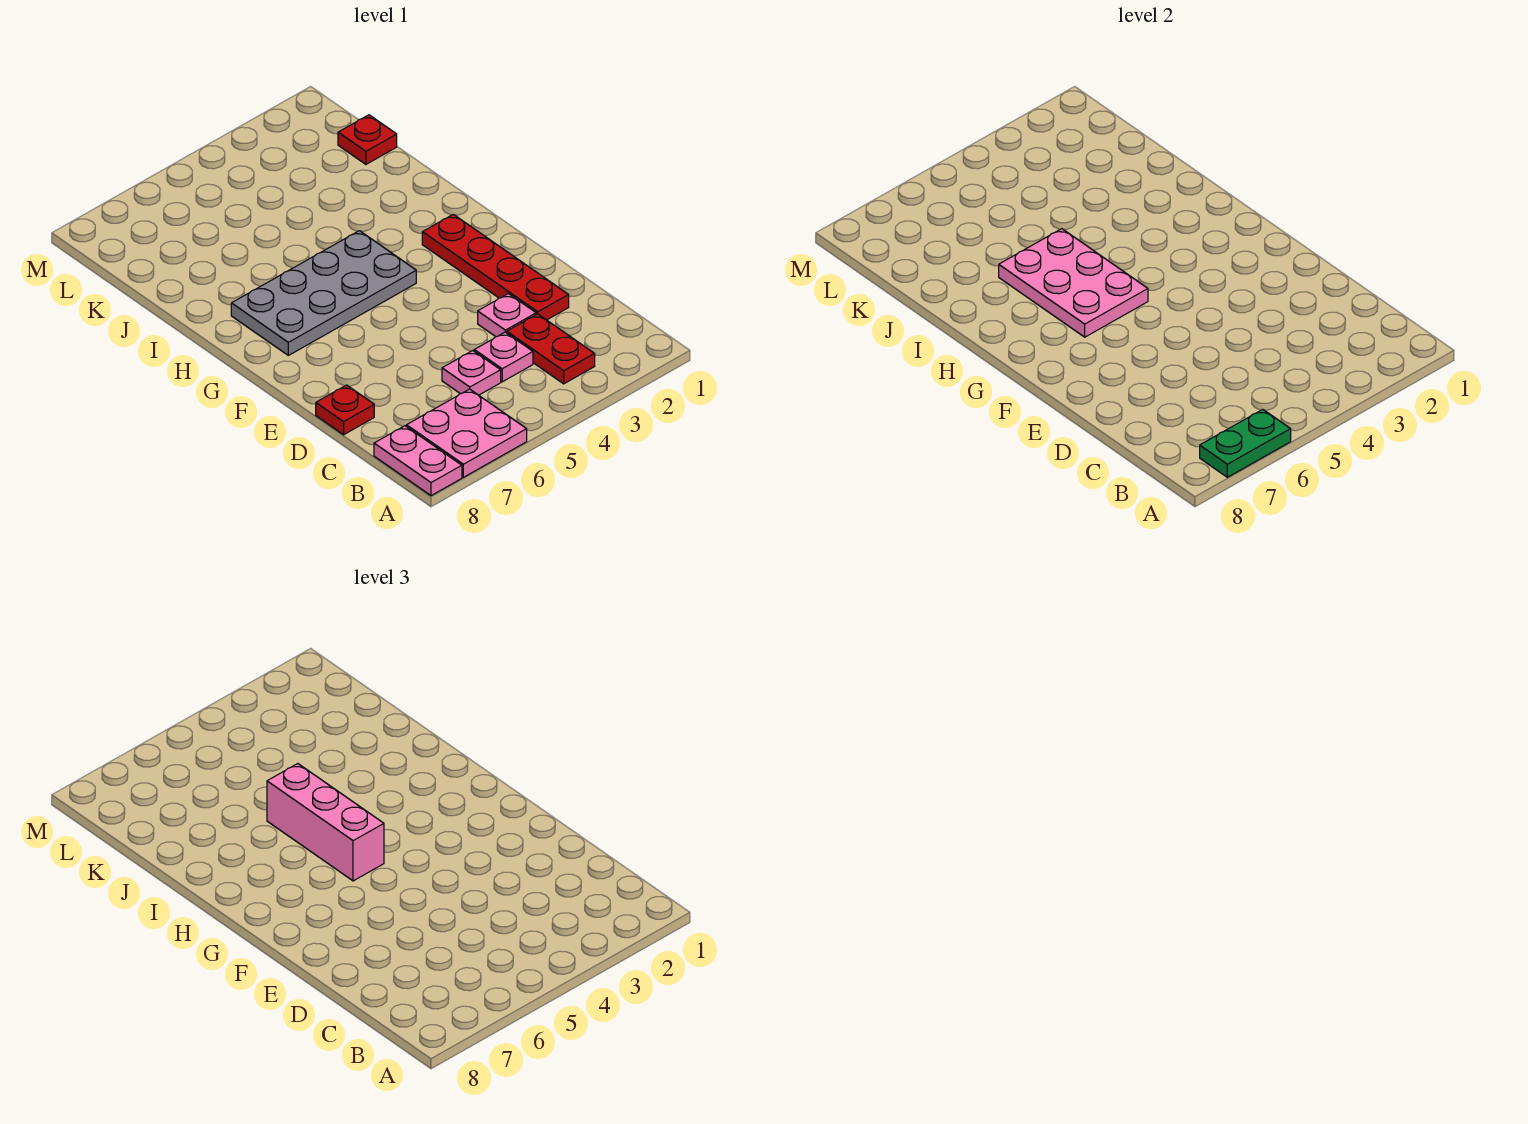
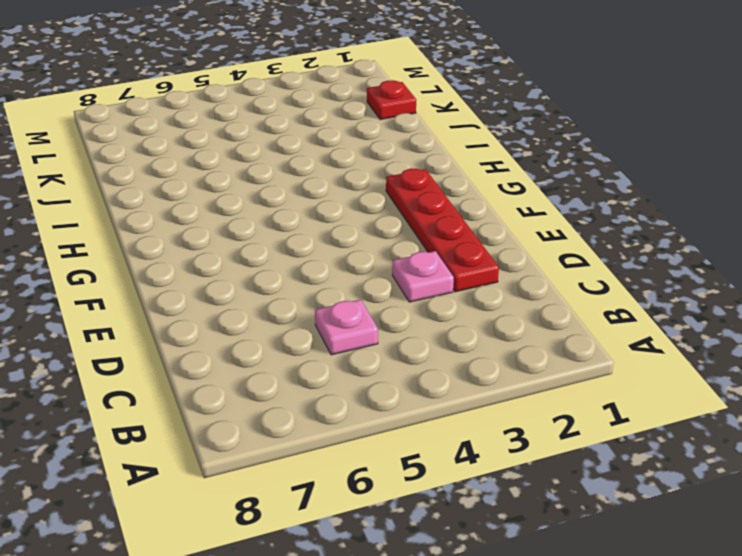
none -> pink 2x2 plate [406,389,527,477]
none -> pink 1x2 plate [374,426,462,496]
none -> red 1x2 plate [507,314,595,384]

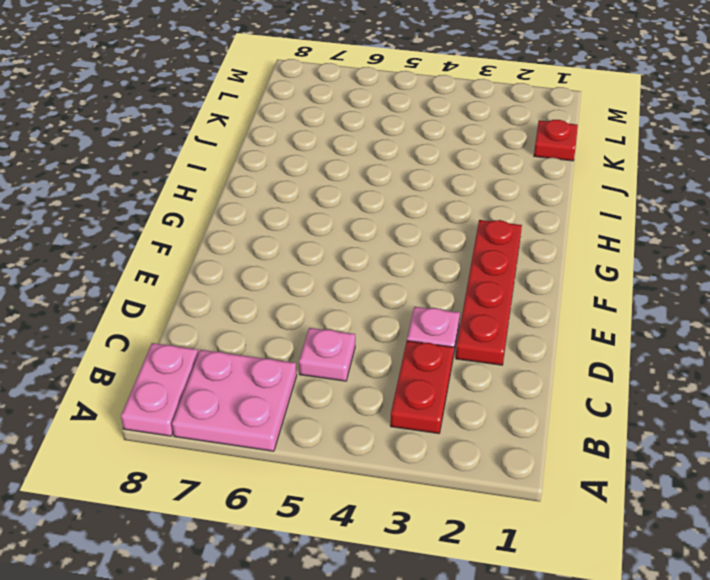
none -> pink 1x1 plate [474,332,533,382]
none -> red 1x1 plate [316,385,374,435]
none -> grey 2x4 plate [231,231,416,355]

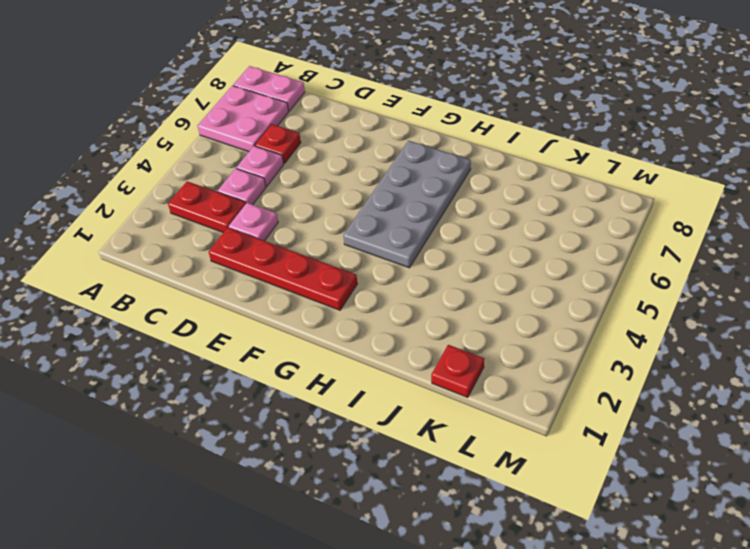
red 1x1 plate [255,124,301,164] -> red 1x1 plate moved to [316,385,374,435]
none -> green 1x2 plate [1200,410,1291,477]
none -> pink 2x3 plate [999,229,1148,337]
none -> pink 1x3 brick [267,764,384,881]

